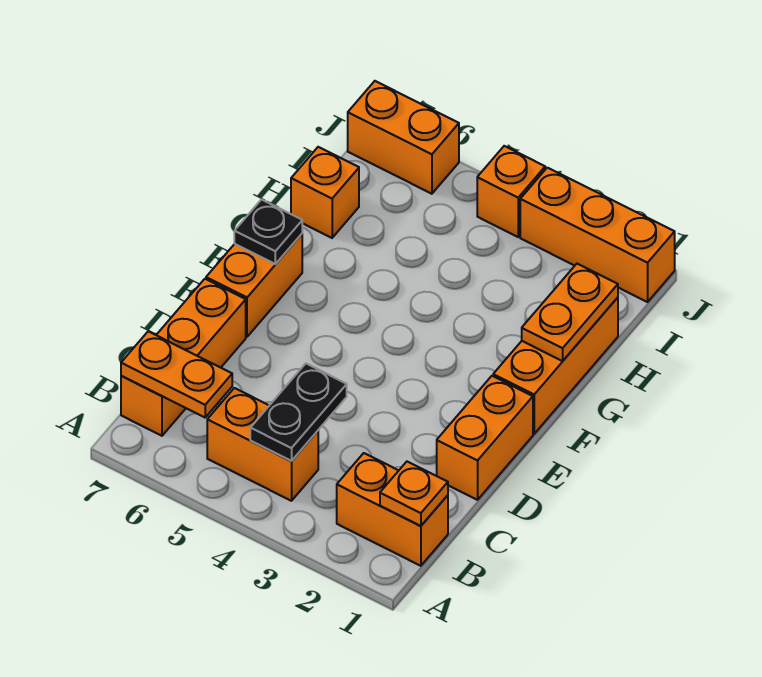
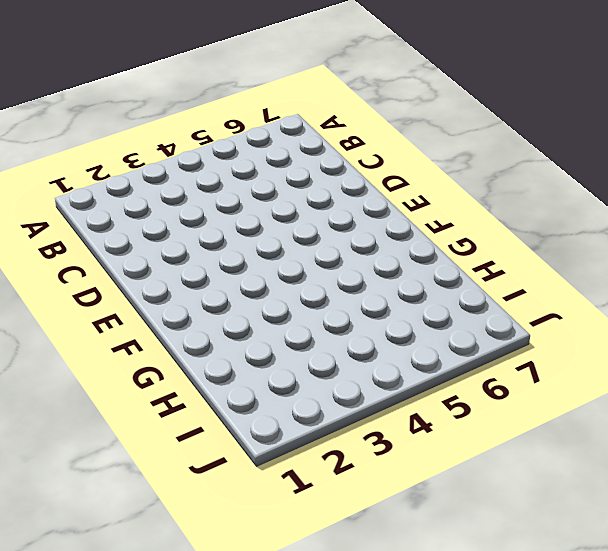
none -> orange 1x2 brick [337,453,448,566]
none -> orange 1x2 brick [207,388,318,501]
none -> orange 1x3 brick [121,279,246,436]

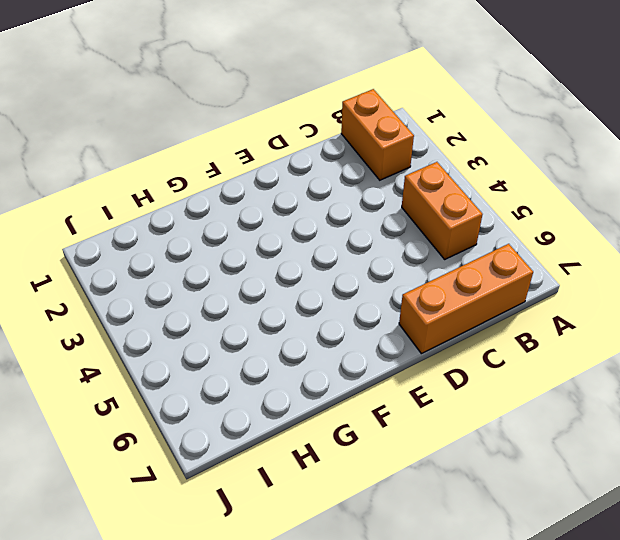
none -> orange 1x2 brick [437,376,533,500]
none -> orange 1x2 brick [206,234,302,337]
none -> orange 1x3 brick [493,297,618,434]

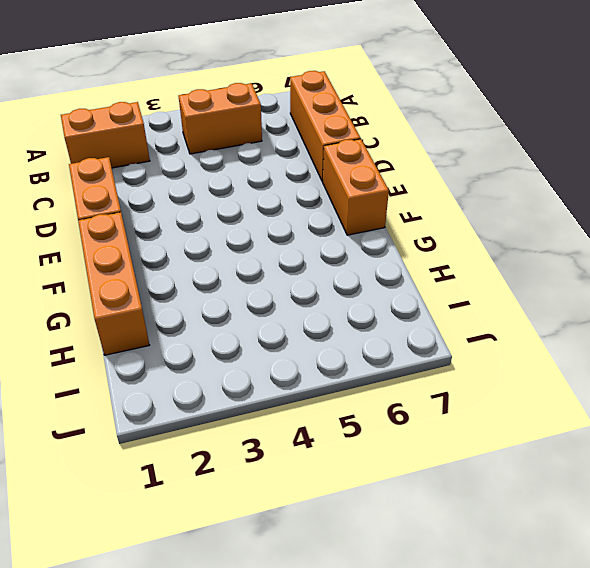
none -> orange 1x1 brick [291,147,359,238]
none -> orange 1x3 brick [520,168,675,302]
none -> orange 1x1 brick [477,146,545,237]

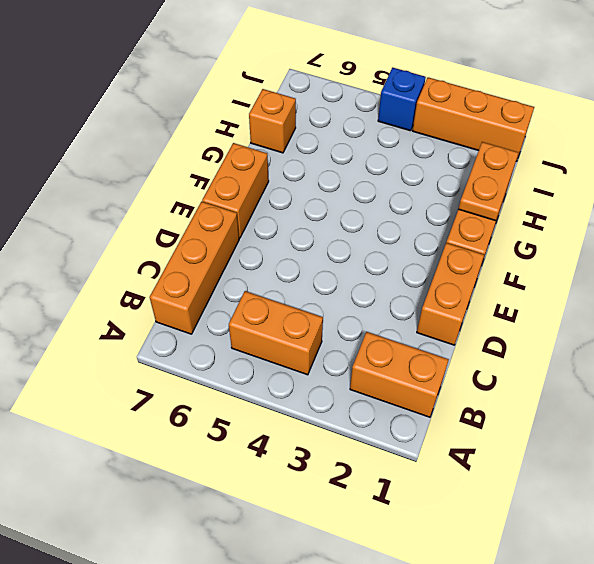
blue 1x1 brick [378,68,426,131] -> orange 1x1 brick [477,146,545,237]
none -> orange 1x2 brick [348,81,459,194]
none -> orange 1x1 plate [380,462,448,526]
none -> black 1x2 plate [250,364,347,461]

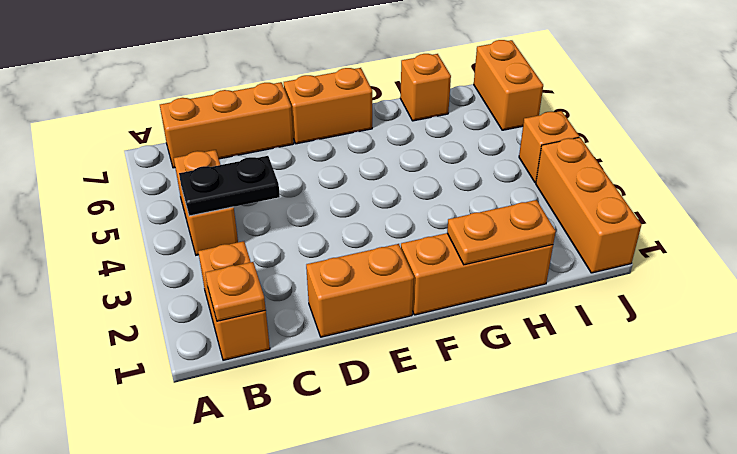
none -> orange 1x2 plate [121,331,232,417]
none -> black 1x1 plate [234,200,302,264]

